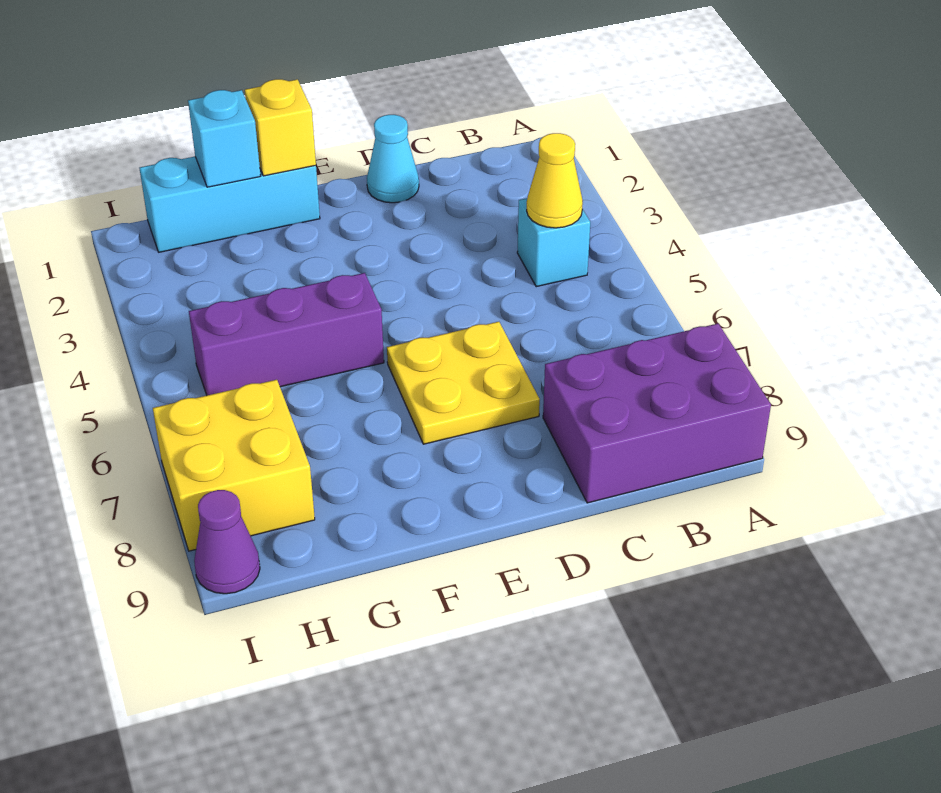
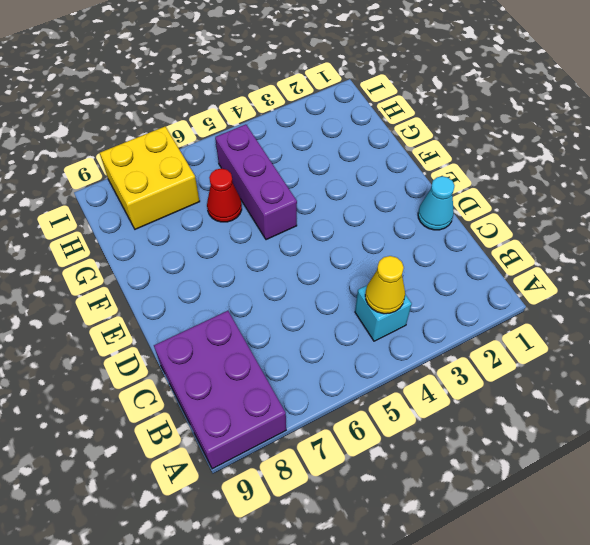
red 1x1 cone [207,168,242,222] -> none
none -> yellow 2x2 plate [387,322,540,444]
none -> cyan 1x3 brick [140,157,320,252]

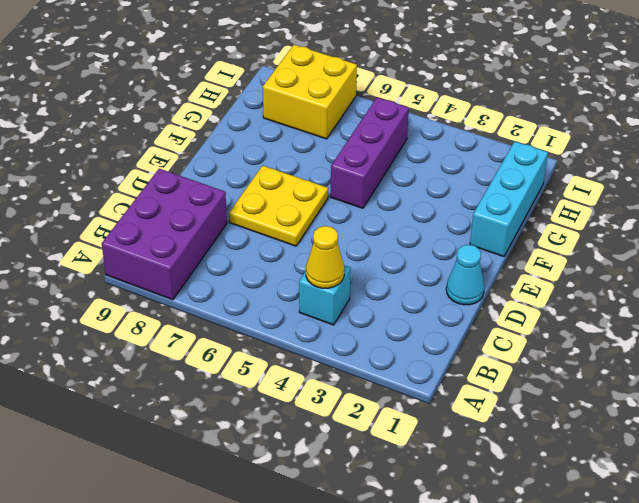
none -> purple 1x1 cone [194,490,260,594]
none -> yellow 1x1 brick [245,79,316,176]

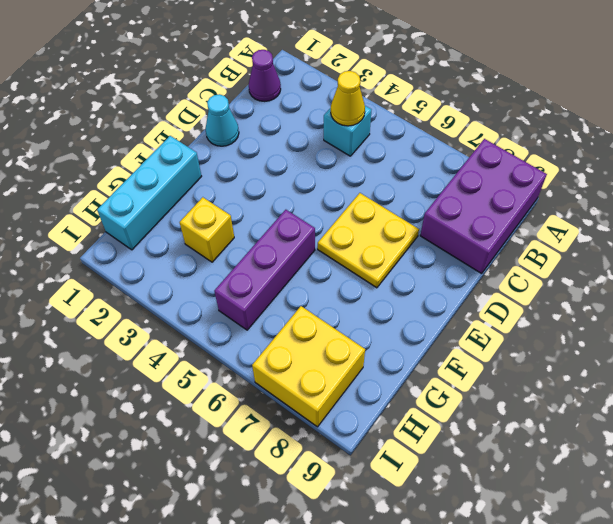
purple 1x1 cone [249,50,281,101] -> purple 1x1 cone moved to [194,490,260,594]
yellow 1x1 brick [180,197,234,262] -> yellow 1x1 brick moved to [245,79,316,176]
none -> cyan 1x1 brick [188,90,261,187]

